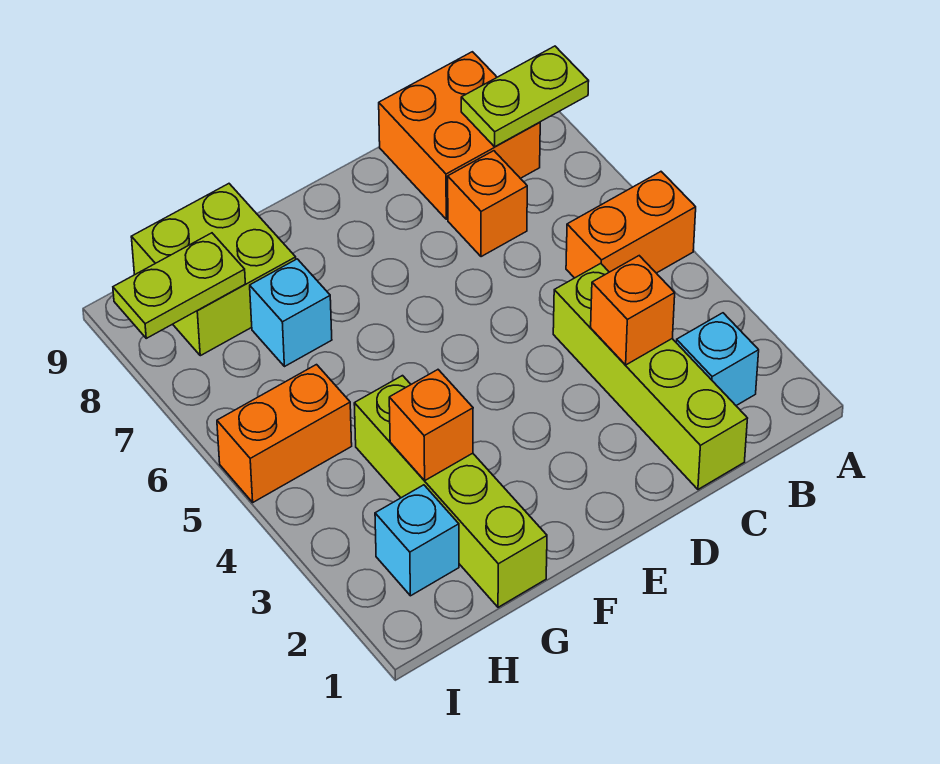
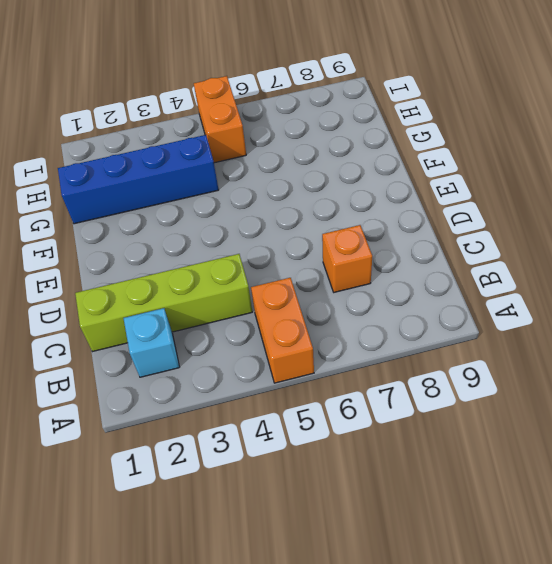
blue 1x4 brick [58,135,219,224] -> lime 1x4 brick [354,376,547,607]
none -> orange 2x2 brick [379,52,540,219]
none -> cyan 1x1 brick [250,259,332,367]
none -> lime 2x2 brick [131,184,296,356]

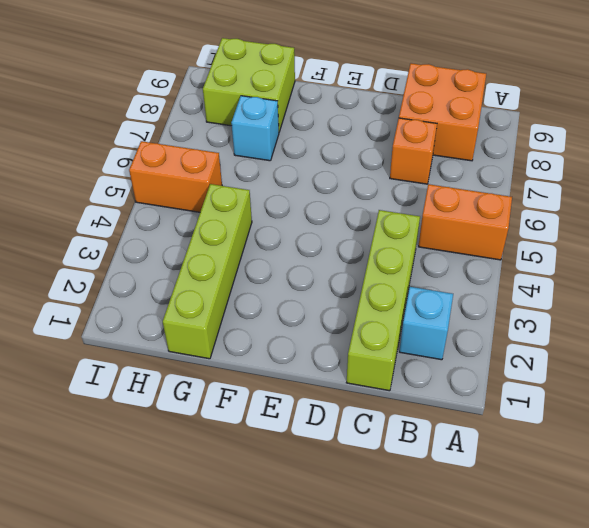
none -> cyan 1x1 brick [375,485,459,596]
none -> lime 1x2 plate [461,46,589,147]
none -> orange 1x1 brick [591,256,675,365]

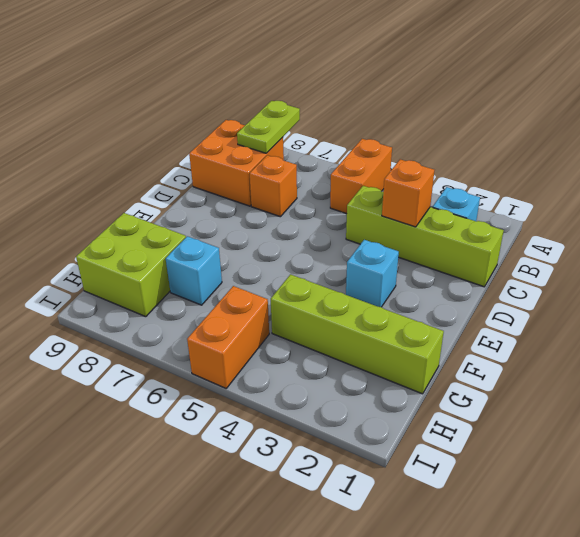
cyan 1x1 brick [346,240,399,307] -> cyan 1x1 brick moved to [375,485,459,596]
none -> orange 1x1 brick [389,370,473,481]
none -> lime 1x2 plate [113,233,245,338]

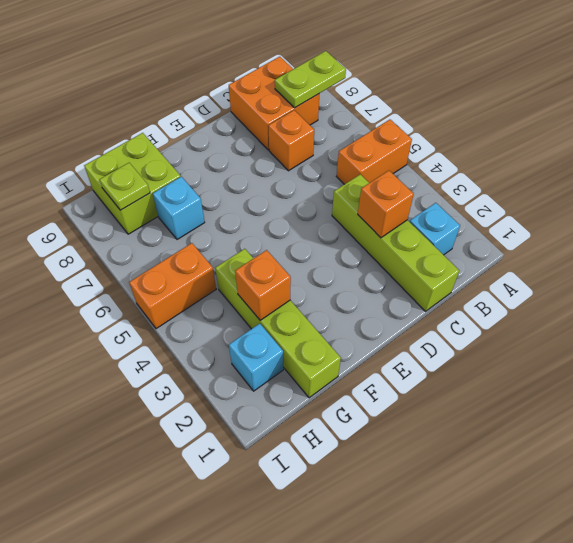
lime 1x1 plate [99,163,150,210] -> lime 1x2 plate [113,233,245,338]

